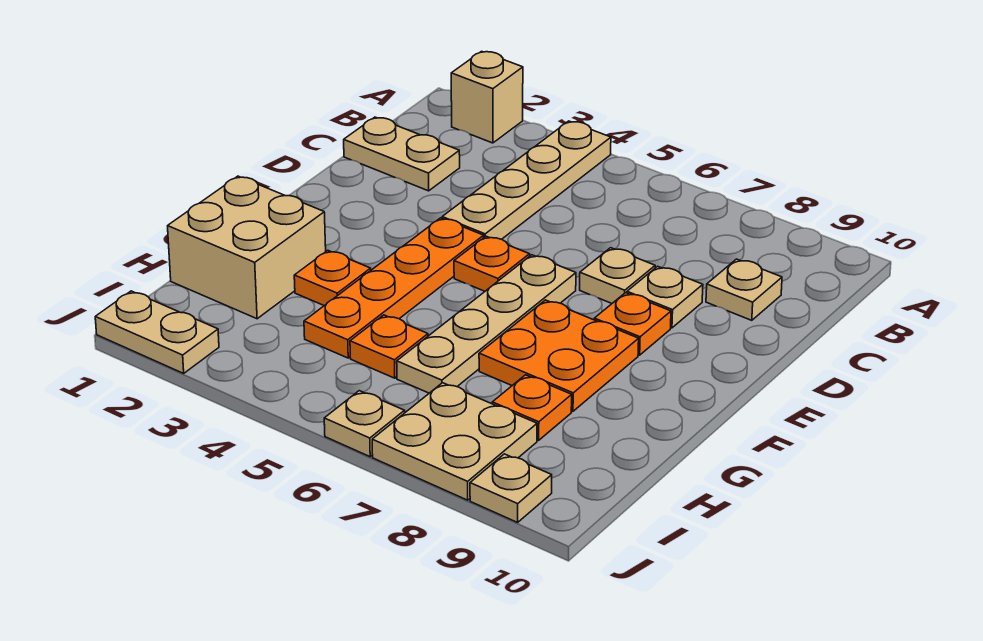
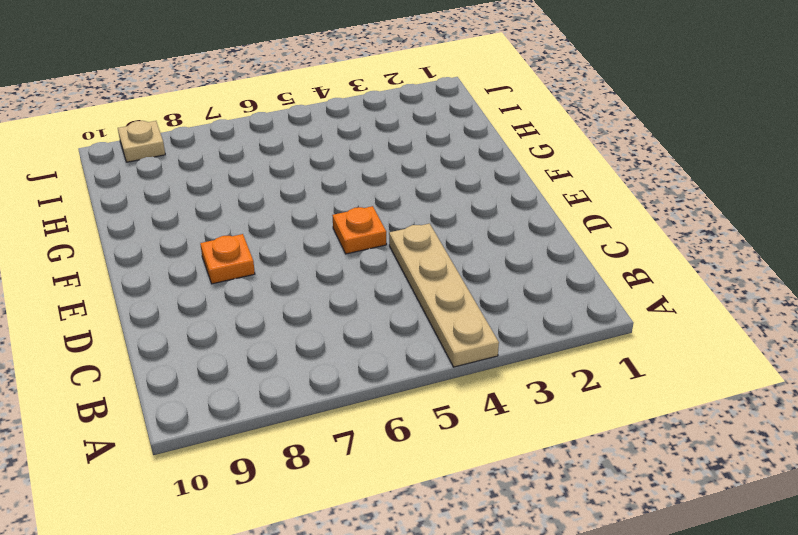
none -> tan 1x1 brick [451,51,523,143]
none -> tan 1x2 plate [344,117,460,191]
none -> tan 1x1 plate [706,259,782,320]

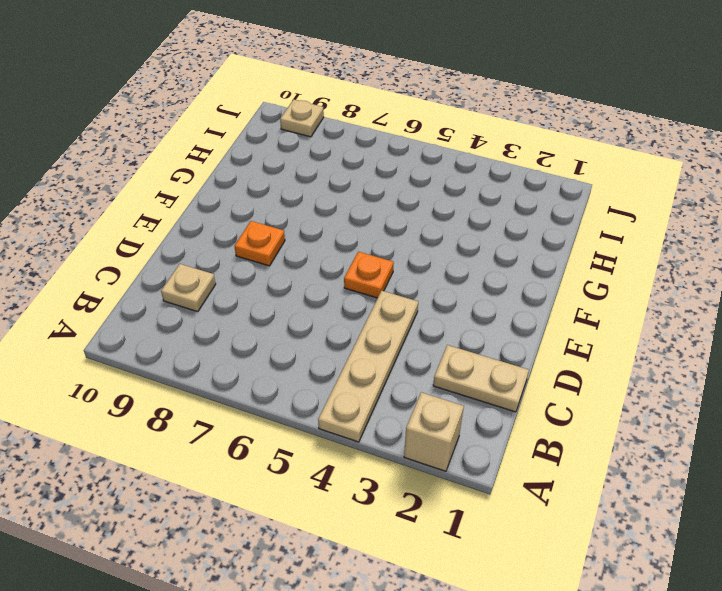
none -> tan 1x1 plate [580,248,655,303]
none -> tan 1x1 plate [627,266,703,328]
none -> orange 1x4 plate [304,218,484,358]

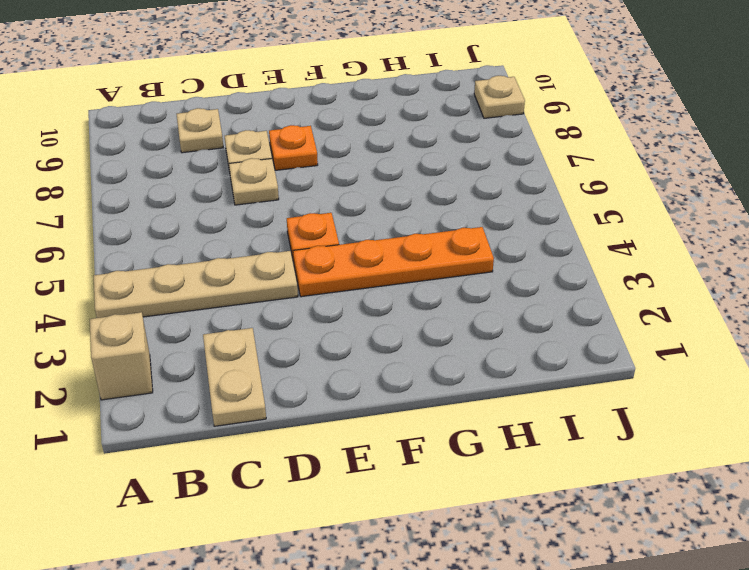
none -> tan 1x4 plate [397,255,576,393]
none -> orange 2x2 plate [479,300,639,411]
none -> tan 2x2 brick [168,176,326,319]

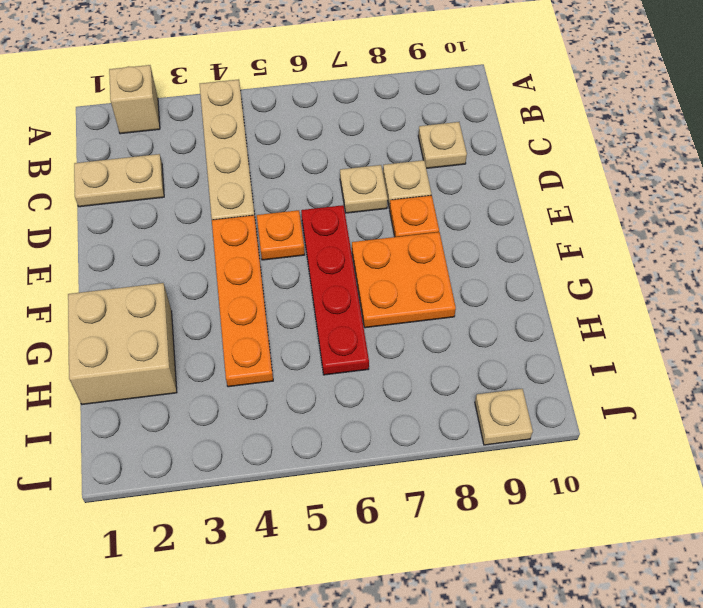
red 1x4 plate [301,205,369,375] -> tan 1x4 plate [397,255,576,393]
none -> orange 1x1 plate [294,250,371,306]
none -> orange 1x1 plate [350,315,428,378]
none -> orange 1x1 plate [492,375,572,440]

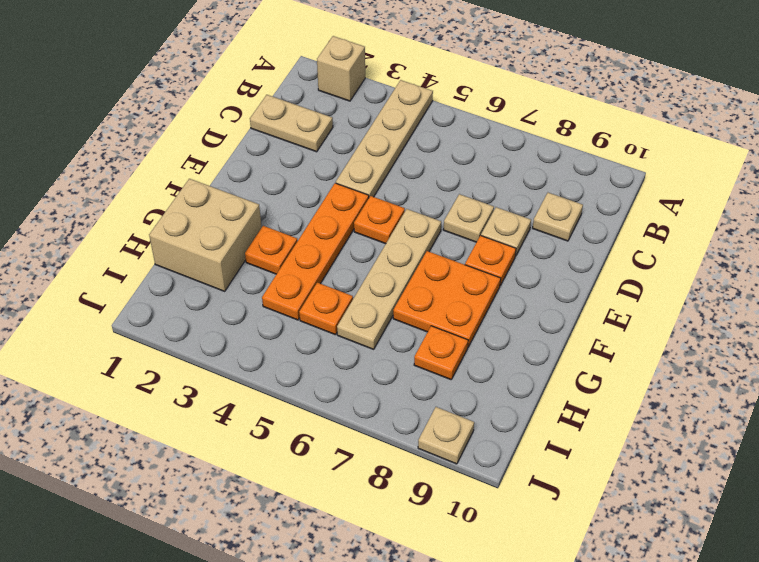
none -> tan 2x2 plate [372,383,537,500]
none -> tan 1x2 plate [95,291,219,373]
none -> tan 1x1 plate [324,391,405,457]

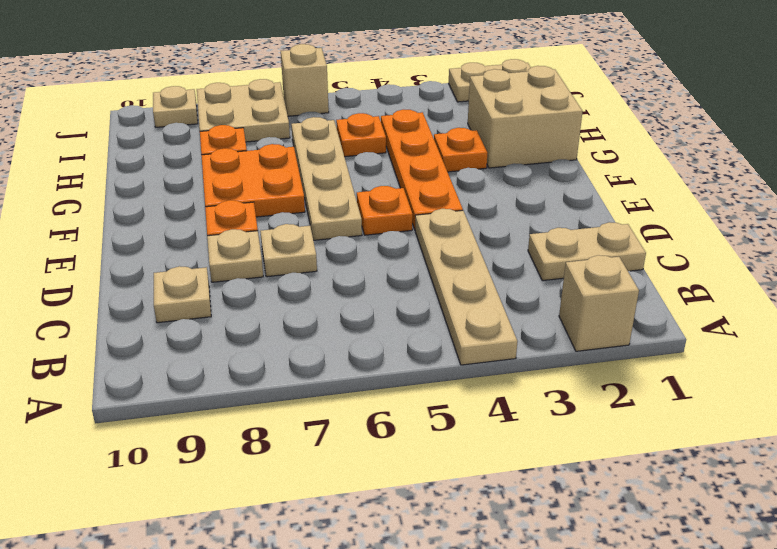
tan 1x1 brick [281,44,329,116] -> tan 1x1 plate [324,391,405,457]

